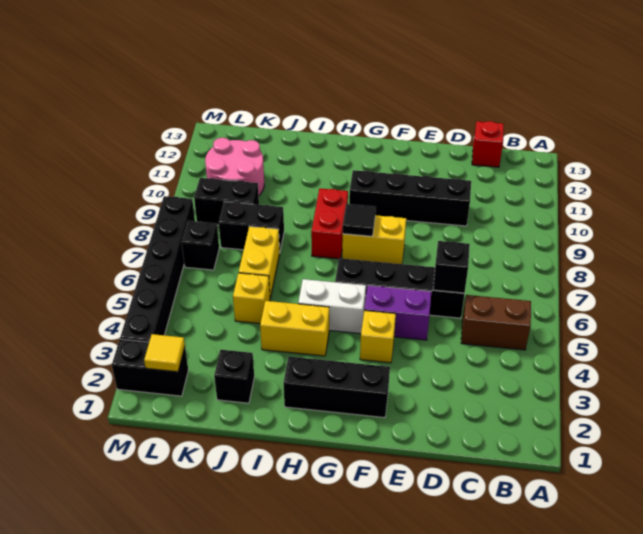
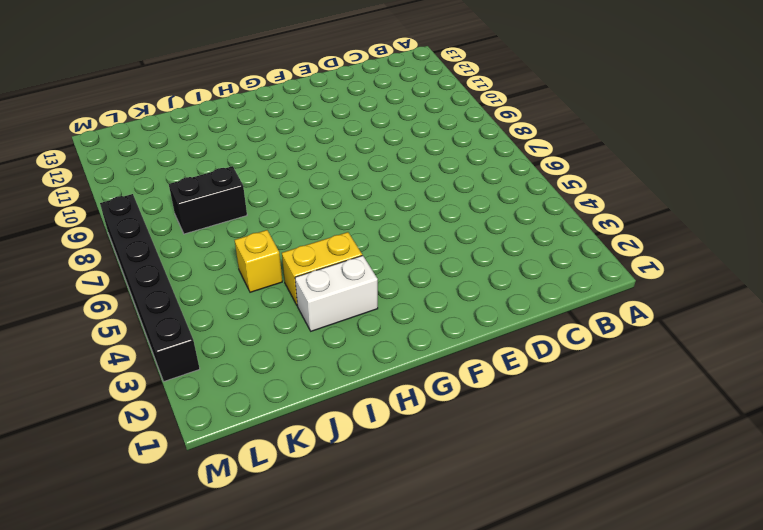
white 1x2 brick [295,255,378,331] -> white 1x2 brick moved to [298,279,366,334]
none -> brown 1x2 brick [461,295,531,350]
none -> red 1x1 brick [472,121,504,167]
none -> black 1x4 brick [335,258,465,318]

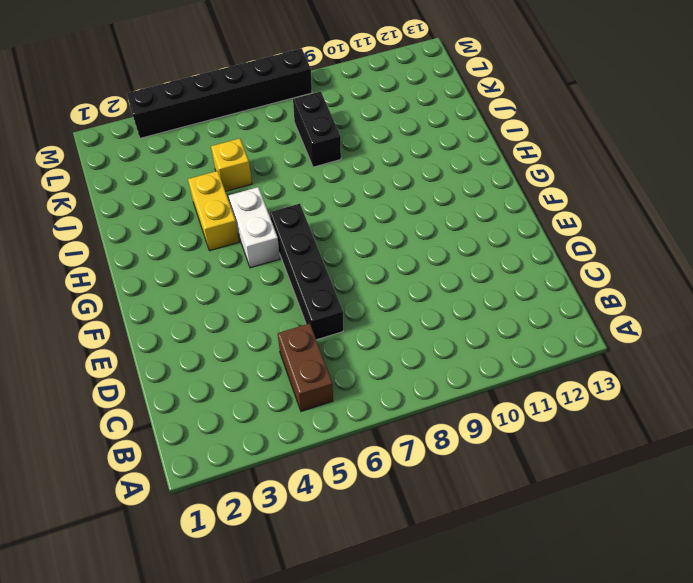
none -> red 1x1 brick [472,121,504,167]
none -> black 1x4 brick [349,170,471,226]
none -> purple 1x2 brick [364,285,431,340]

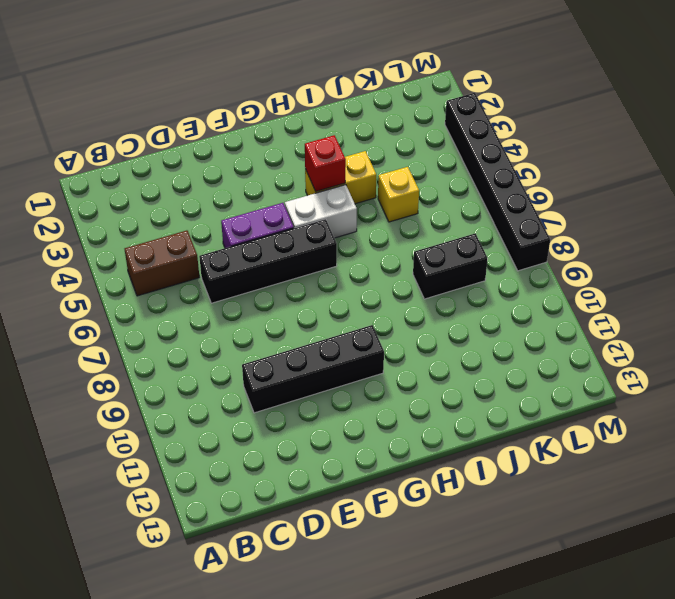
red 1x1 brick [305,135,346,191] -> red 1x1 brick moved to [472,121,504,167]
none -> black 1x3 brick [284,357,390,418]
none -> yellow 1x1 brick [360,310,396,363]
none -> yellow 1x2 brick [342,215,406,264]

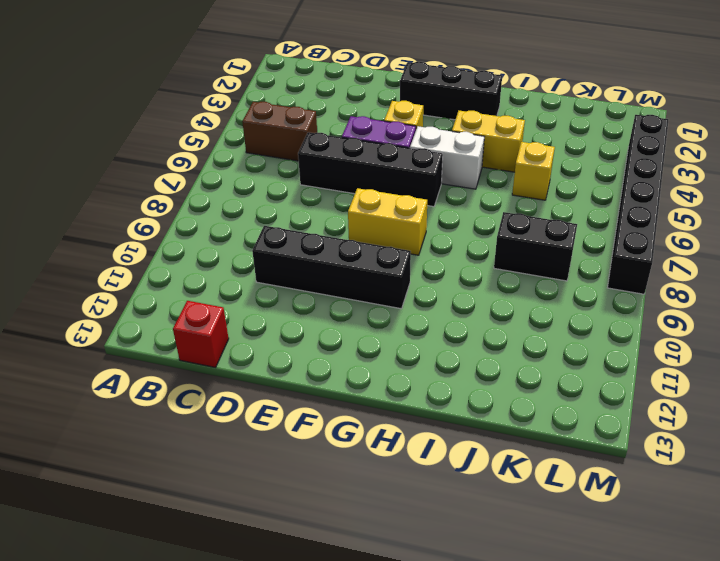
none -> red 1x2 brick [311,189,348,259]
none -> black 1x1 brick [214,350,254,403]
none -> yellow 1x2 brick [239,226,280,298]

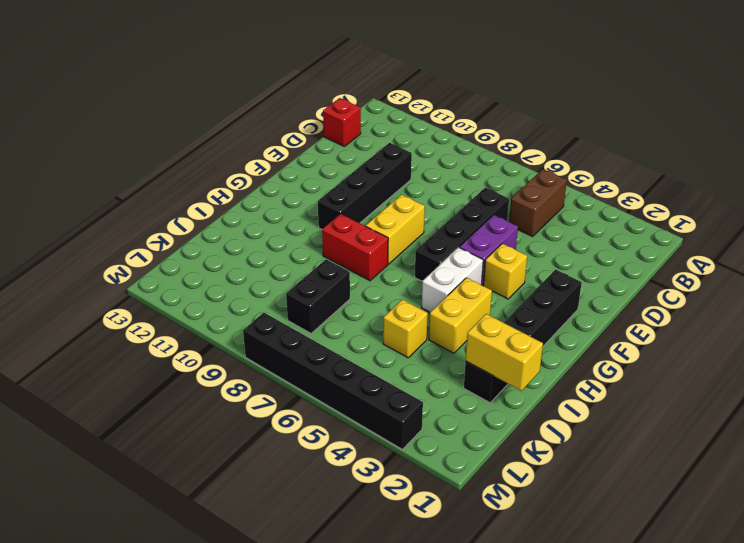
yellow 1x2 brick [466,314,543,391] -> yellow 1x2 brick moved to [239,226,280,298]
none -> black 1x2 brick [194,178,259,225]
none -> pink 2x2 round brick [205,138,264,195]
none -> black 1x2 brick [112,339,188,396]

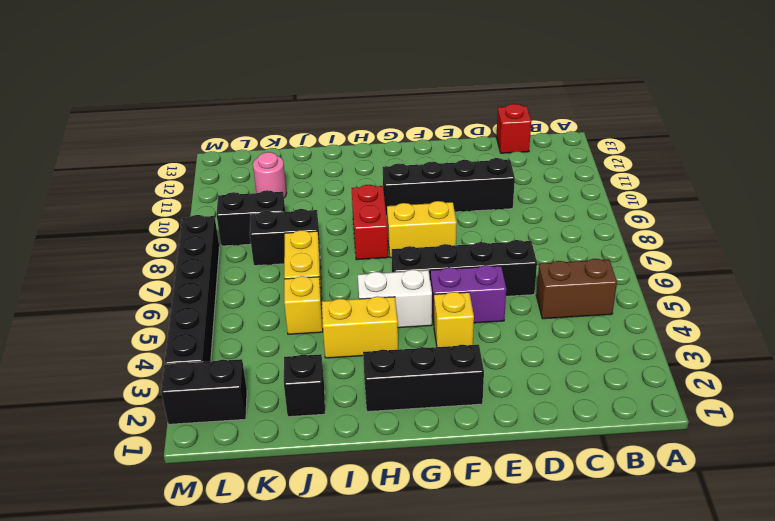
pink 1x1 round brick [253,152,287,198] -> pink 2x2 round brick [205,138,264,195]
none -> black 1x1 brick [182,221,219,270]
none -> black 1x1 brick [433,241,470,293]
none -> black 1x1 tile [343,204,376,236]

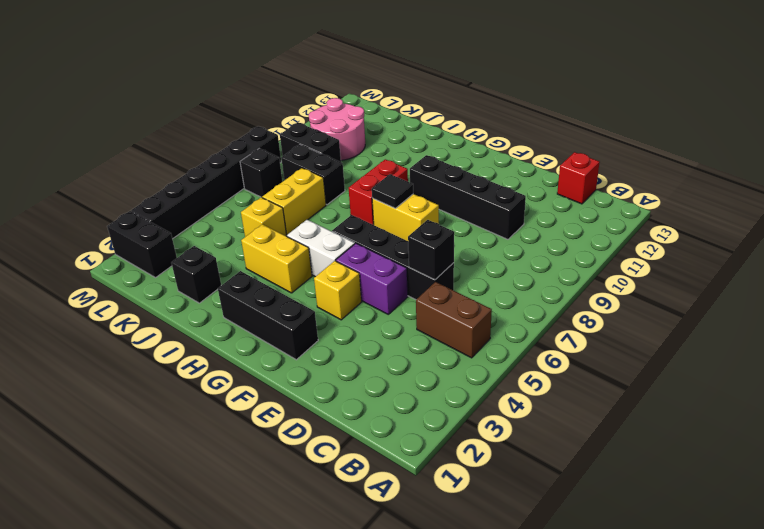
none -> yellow 1x1 tile [144,334,185,372]

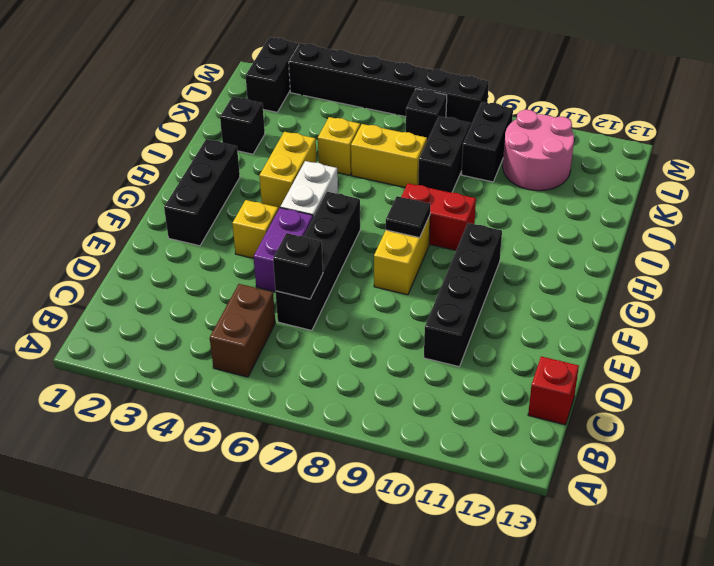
none -> yellow 1x1 tile [144,334,185,372]

